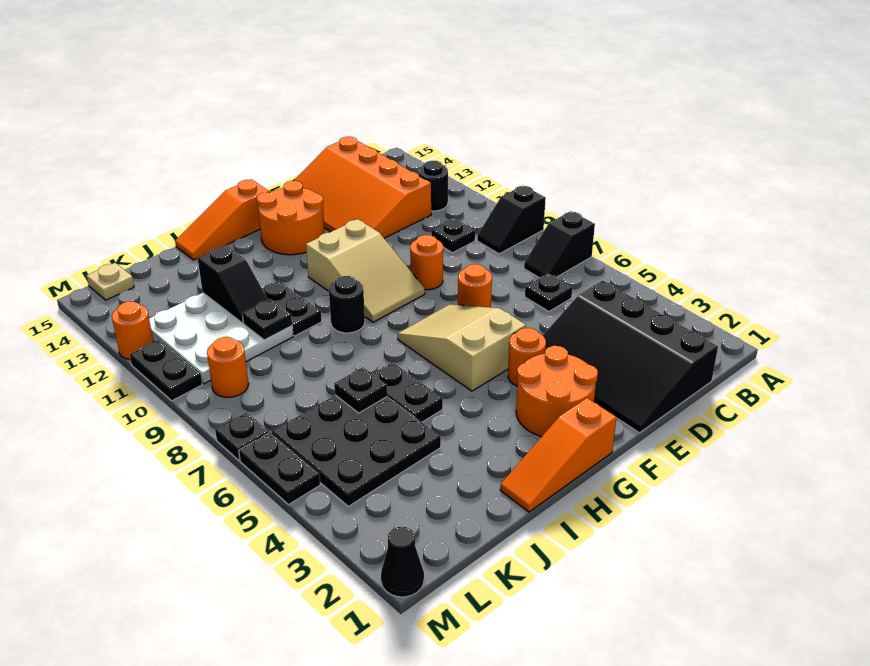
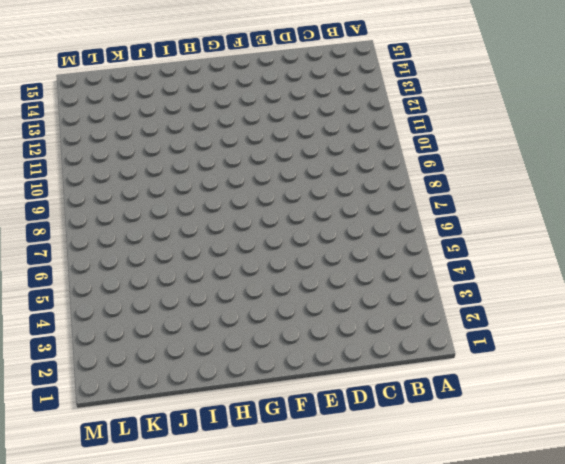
none -> black 1x2 slope [524,211,595,278]
none -> black 1x2 slope [477,185,546,254]
none -> black 1x1 round brick [418,161,448,211]
none -> black 3x4 slope [543,281,718,433]

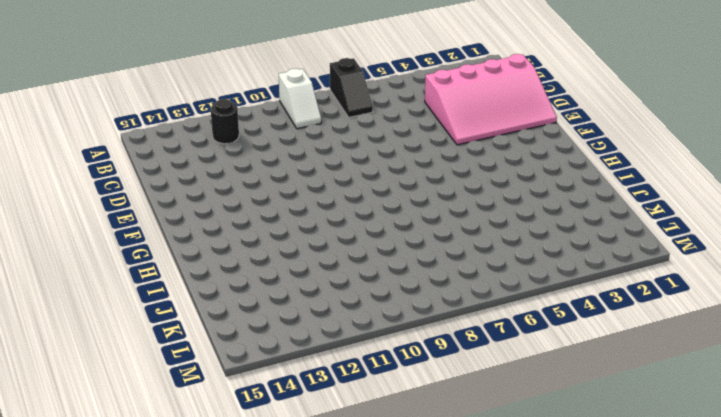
white 1x2 slope [279,68,321,129] -> black 1x2 slope [477,185,546,254]
pink 3x4 slope [425,54,557,145] -> black 3x4 slope [543,281,718,433]
none -> black 1x1 plate [525,273,572,312]
none -> black 1x1 plate [431,218,475,253]
none -> orange 3x4 slope [294,137,431,238]
none -> orange 1x1 round brick [458,264,492,308]

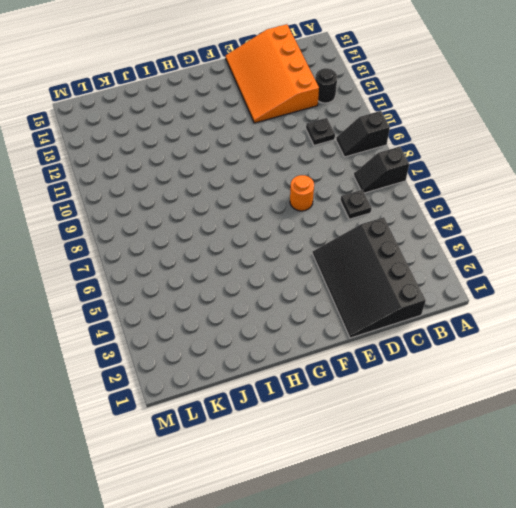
none -> orange 1x1 round brick [410,235,443,290]
none -> orange 2x2 round brick [516,346,598,437]
none -> orange 1x1 round brick [508,328,546,386]
none -> tan 2x3 slope [398,304,526,391]

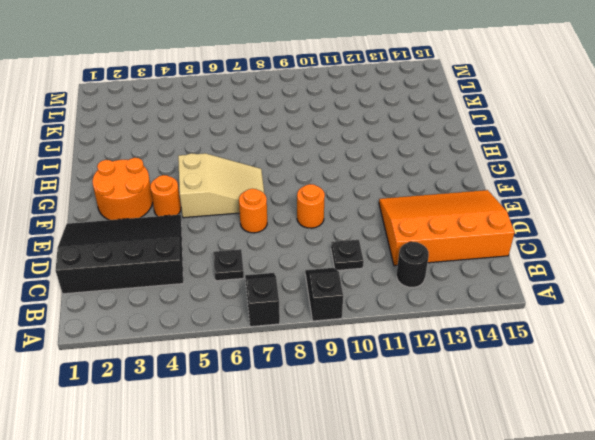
none -> tan 2x3 slope [306,219,425,322]
none -> orange 2x2 round brick [257,181,325,255]
none -> orange 1x3 slope [500,398,617,512]
none -> orange 1x3 slope [175,179,270,260]

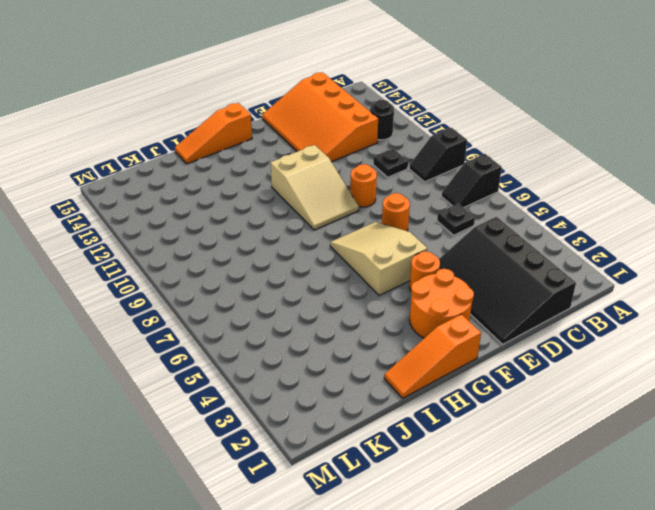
none -> orange 2x2 round brick [257,181,325,255]
none -> black 1x1 round brick [329,276,365,333]
none -> black 1x2 plate [373,362,443,422]
none -> black 1x2 plate [262,281,322,336]

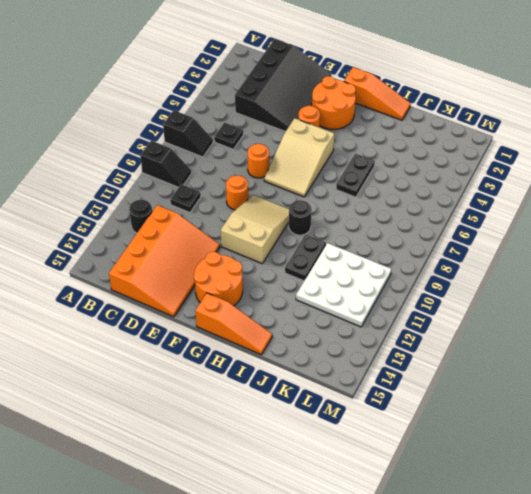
none -> black 3x3 plate [272,395,441,506]
none -> orange 1x1 round brick [207,337,249,397]
none -> tan 1x1 plate [87,263,134,300]
none -> black 1x1 cone [381,527,424,597]

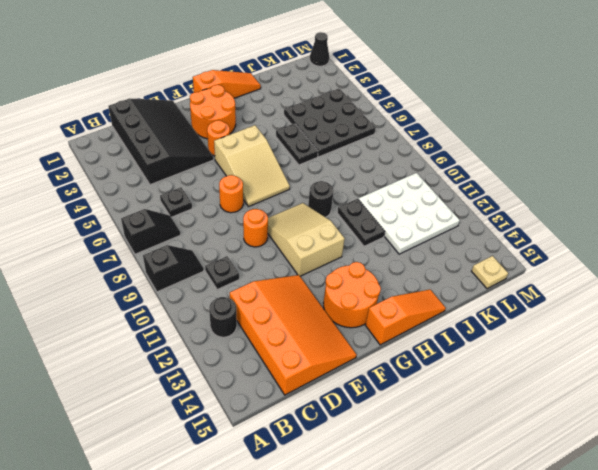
none -> orange 1x1 round brick [207,337,249,397]
none -> black 1x2 plate [239,432,320,504]
none -> black 1x1 plate [215,412,269,461]
none -> black 1x2 plate [130,340,202,401]

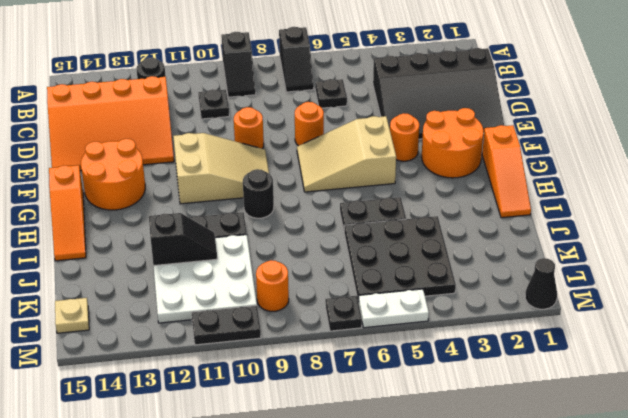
white 1x2 plate [359,289,429,328] -> black 1x2 plate [239,432,320,504]
none -> orange 1x1 round brick [112,301,153,360]
none -> black 1x1 plate [334,367,387,413]
none -> black 1x1 plate [242,299,292,340]

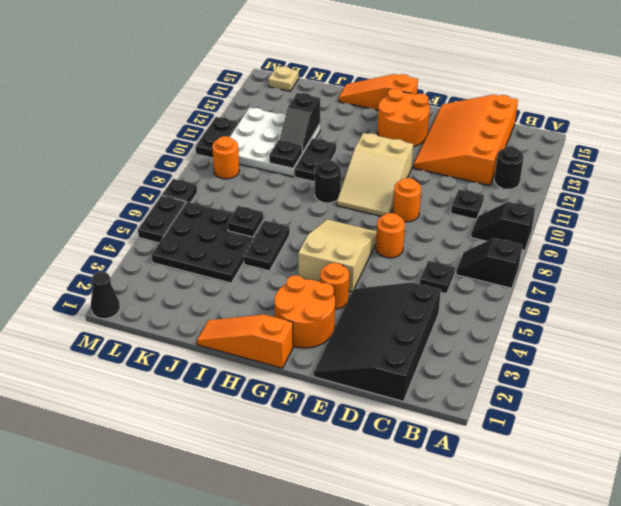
none -> orange 1x1 round brick [112,301,153,360]

